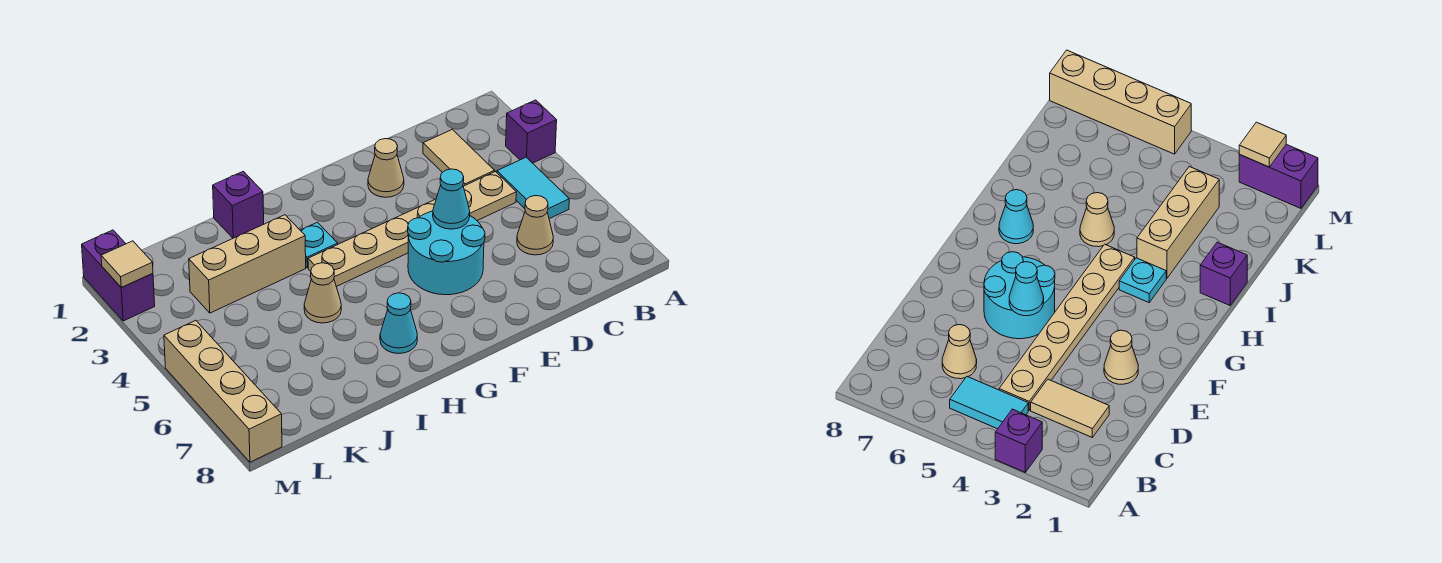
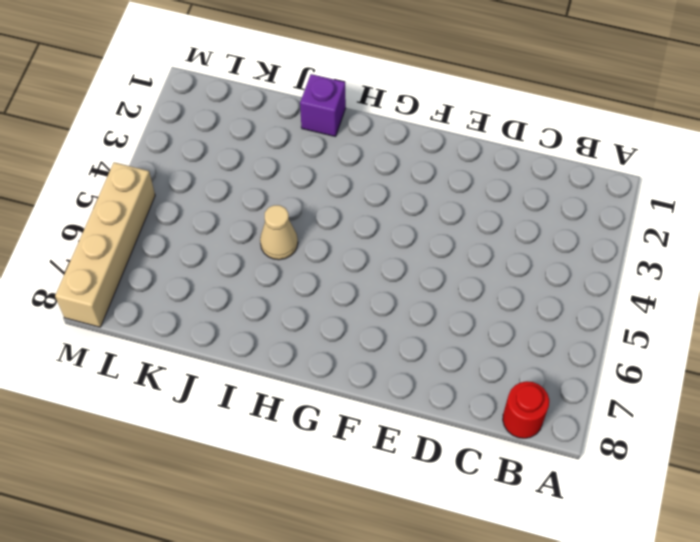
red 1x1 round brick [503,381,549,438] -> none
none -> purple 1x1 brick [506,100,557,163]
none -> cyan 1x2 tile [497,157,569,219]
none -> tan 1x2 tile [423,129,494,186]

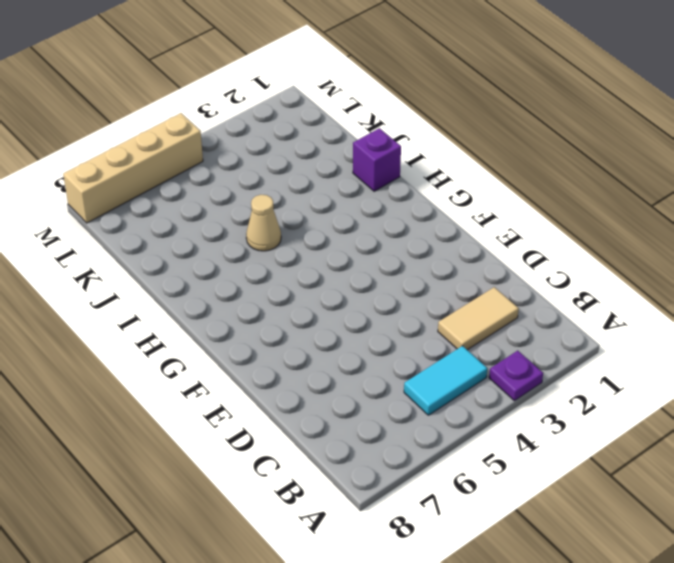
purple 1x1 plate [489,351,543,401] -> purple 1x1 brick [506,100,557,163]
none -> tan 1x6 plate [308,172,516,287]
none -> tan 1x1 cone [517,196,553,255]
none -> tan 1x1 cone [368,139,404,197]

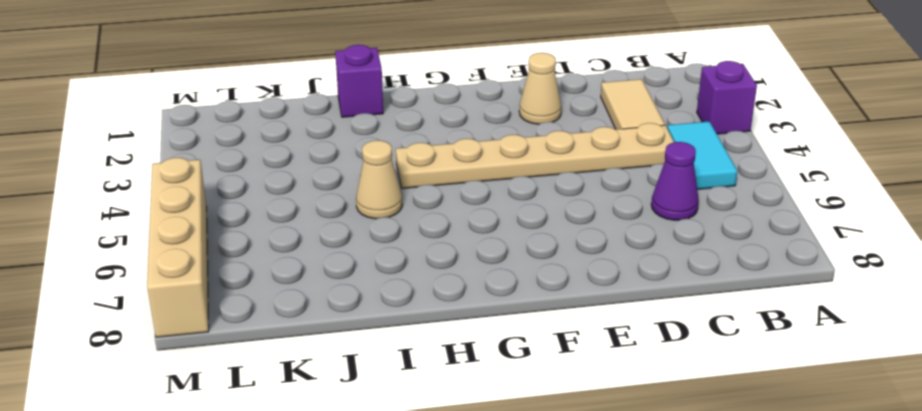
purple 1x1 cone [651,142,699,220] -> tan 1x1 cone [517,196,553,255]
none -> cyan 2x2 round brick [408,211,485,295]
none -> cyan 1x1 plate [300,222,338,268]
none -> cyan 1x1 cone [380,293,417,354]

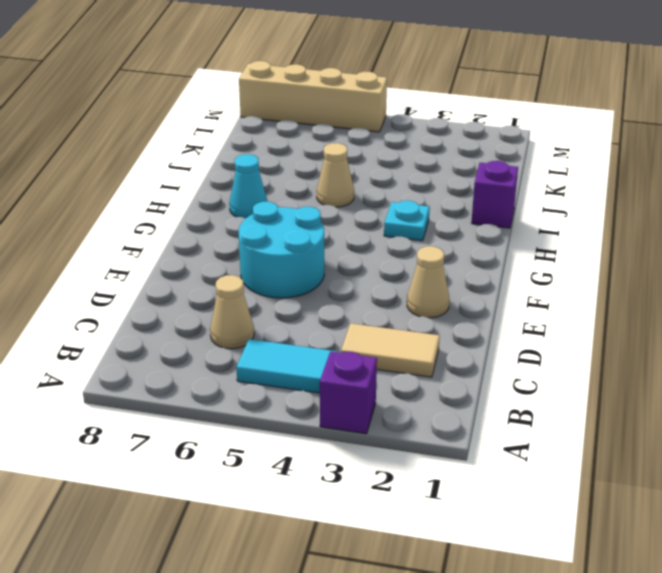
none -> tan 1x6 plate [308,172,516,287]
none -> tan 1x3 brick [189,215,306,313]
none -> purple 1x2 brick [82,230,155,321]

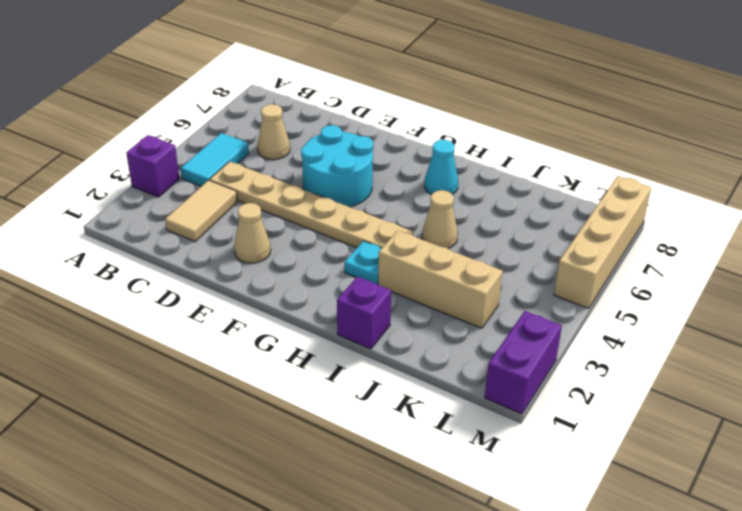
none -> cyan 1x1 cone [433,169,470,229]
none -> tan 1x1 tile [101,241,153,288]

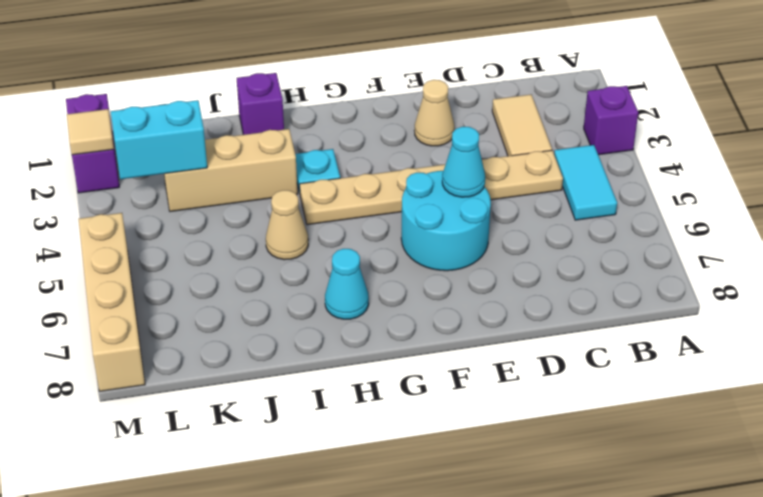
cyan 1x2 brick [111,100,207,179] -> none
none -> tan 1x1 cone [517,196,553,255]

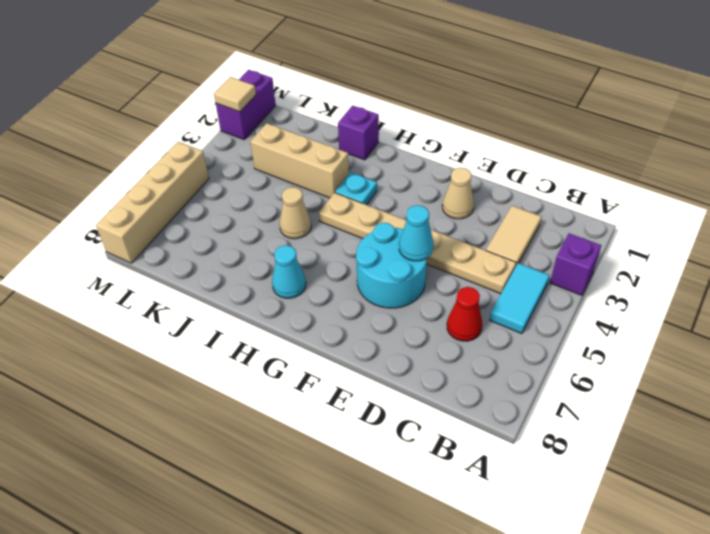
red 1x1 cone [447,287,482,341] -> tan 1x1 cone [517,196,553,255]

